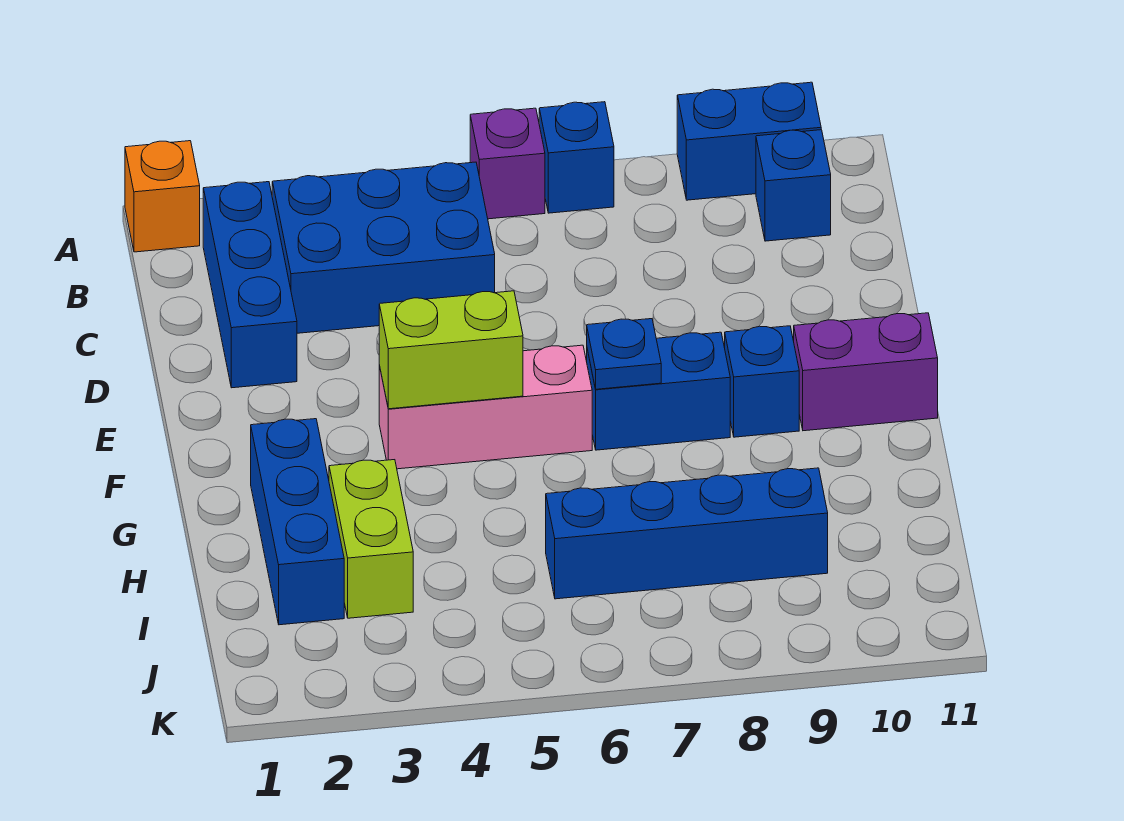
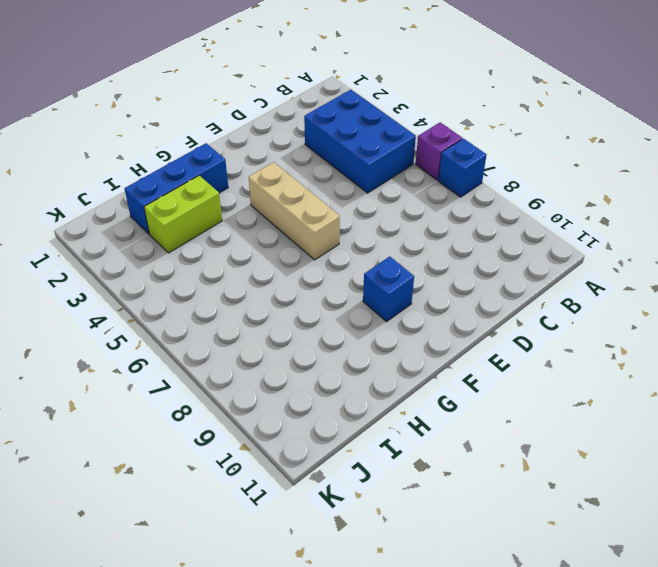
tan 1x3 brick [249,162,340,260] -> pink 1x3 brick [379,345,592,469]
none -> orange 1x1 brick [125,141,200,252]
none -> blue 1x2 brick [677,82,821,200]
none -> blue 1x3 brick [203,182,297,388]

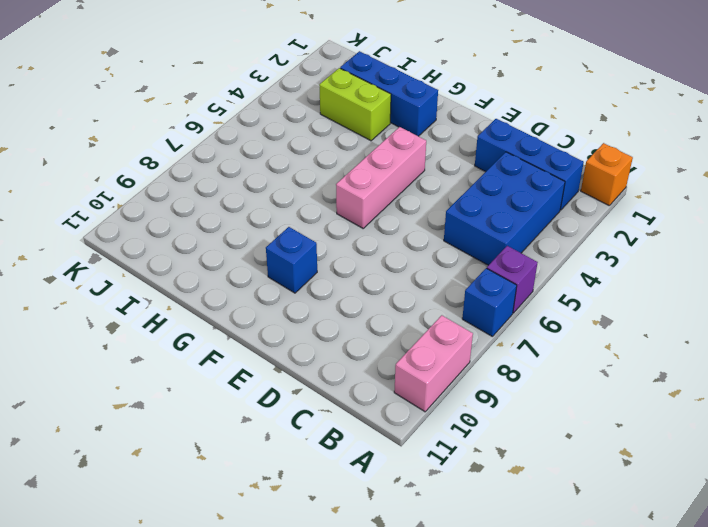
pink 1x2 brick [394,315,473,412] -> blue 1x2 brick [677,82,821,200]
none -> blue 1x1 brick [756,130,831,241]
none -> blue 1x2 brick [587,332,730,450]
none -> purple 1x2 brick [794,313,938,431]

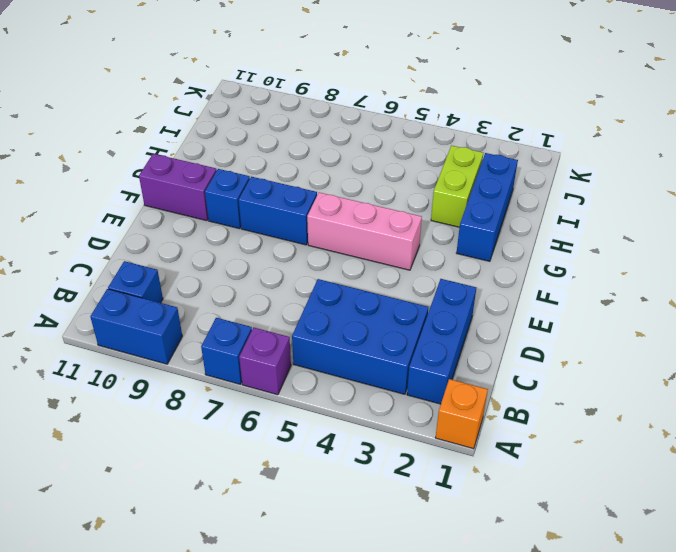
none -> blue 1x4 brick [546,468,828,599]
none -> lime 1x2 brick [379,291,523,409]
none -> blue 1x1 plate [587,319,661,389]

